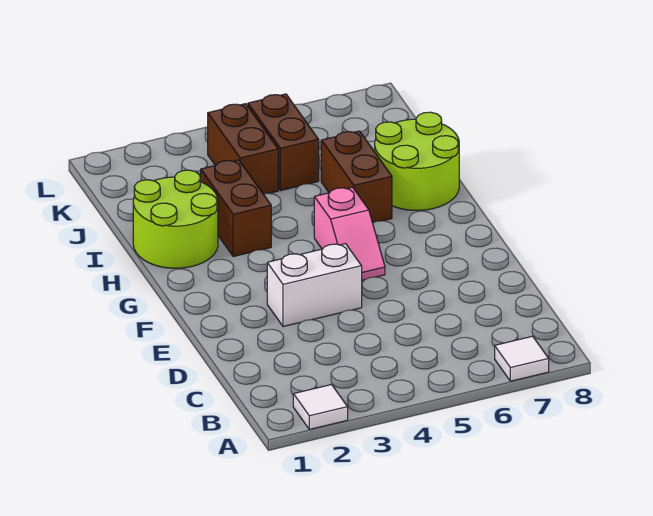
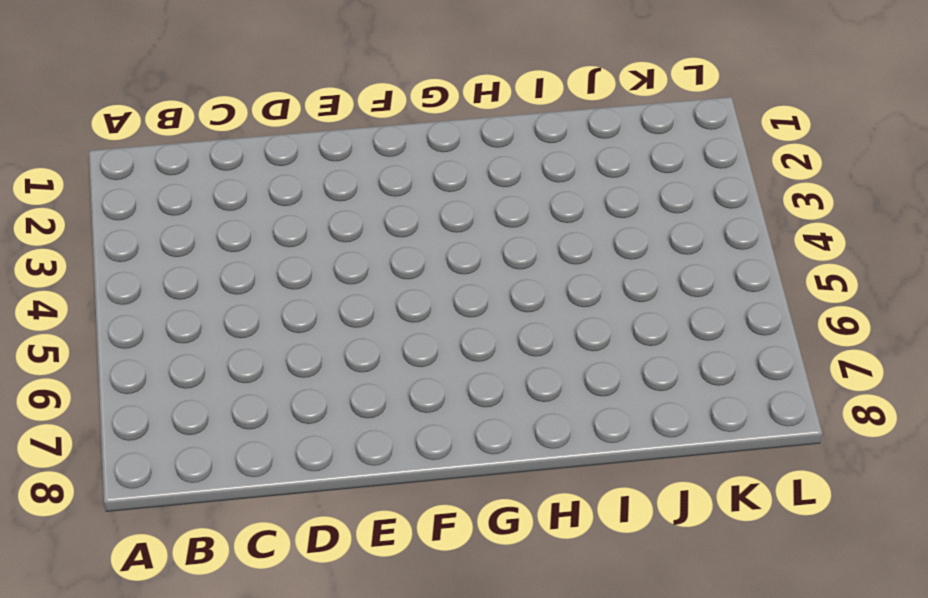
none -> white 1x1 tile [293,385,348,429]
none -> white 1x1 tile [495,336,549,381]

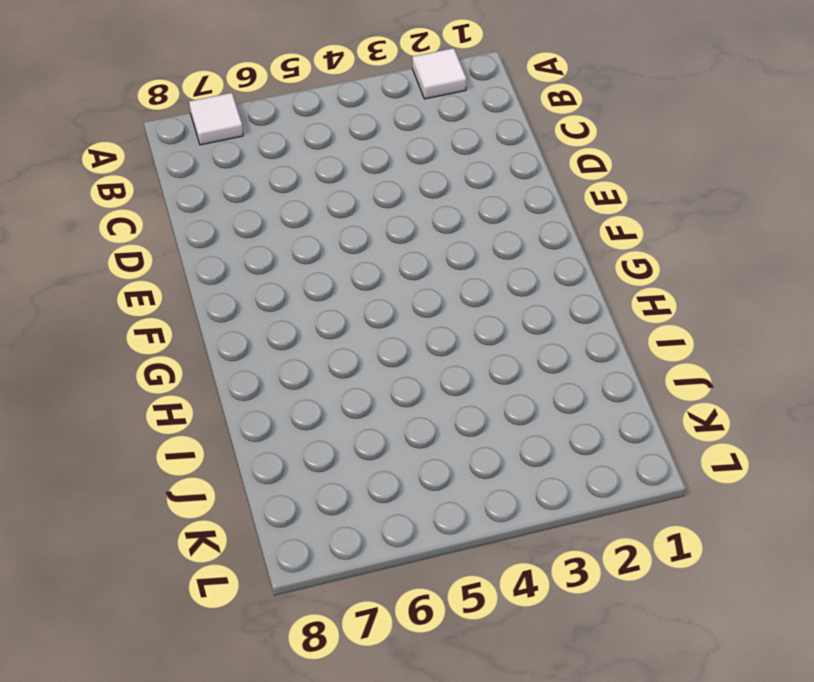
none -> white 1x2 brick [267,244,362,327]
none -> pink 1x2 slope [314,187,385,280]

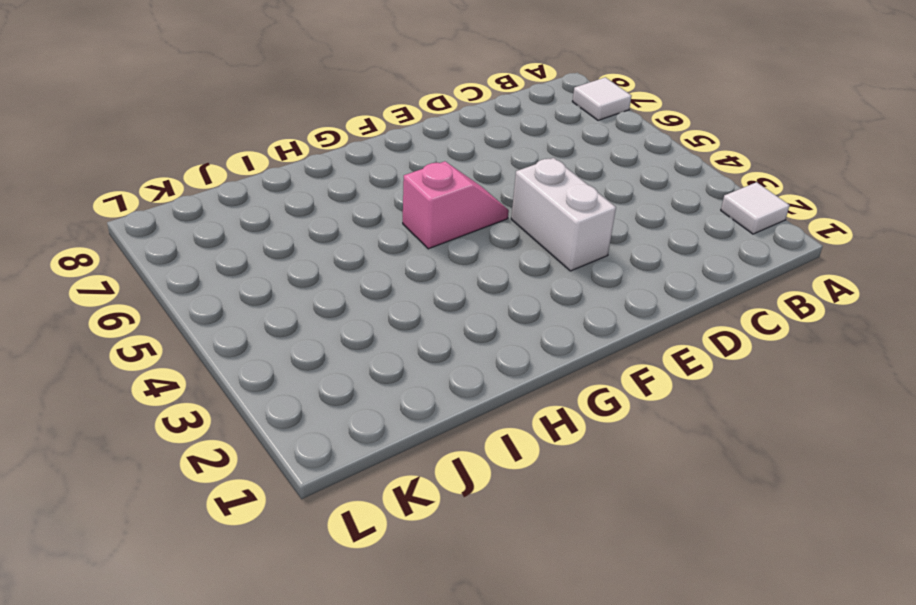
none -> lime 2x2 round brick [133,170,218,268]
none -> brown 1x2 brick [200,160,271,257]

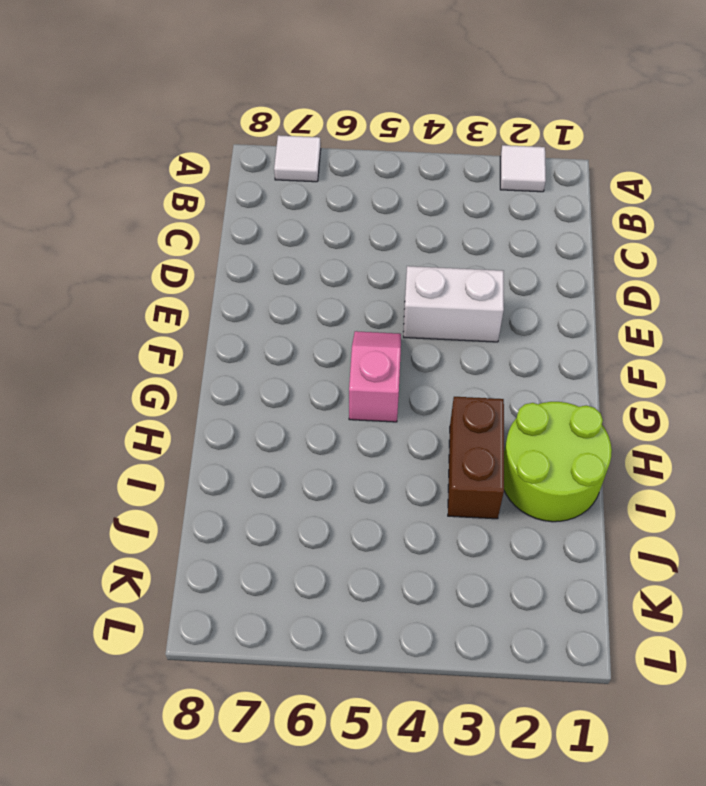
none -> brown 1x2 brick [321,131,392,223]
none -> lime 2x2 round brick [375,112,459,210]

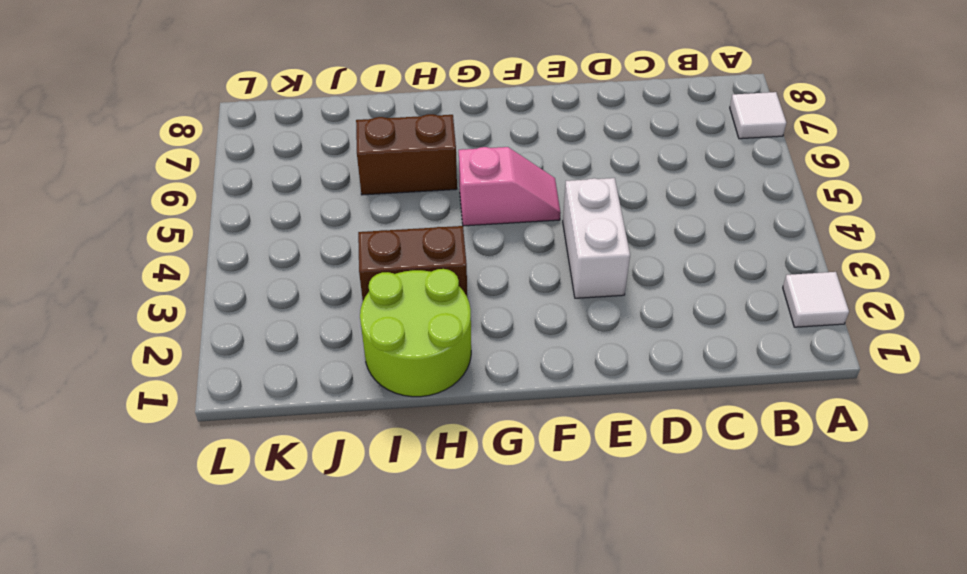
none -> lime 2x2 round brick [375,112,459,210]
none -> brown 1x2 brick [208,104,278,194]

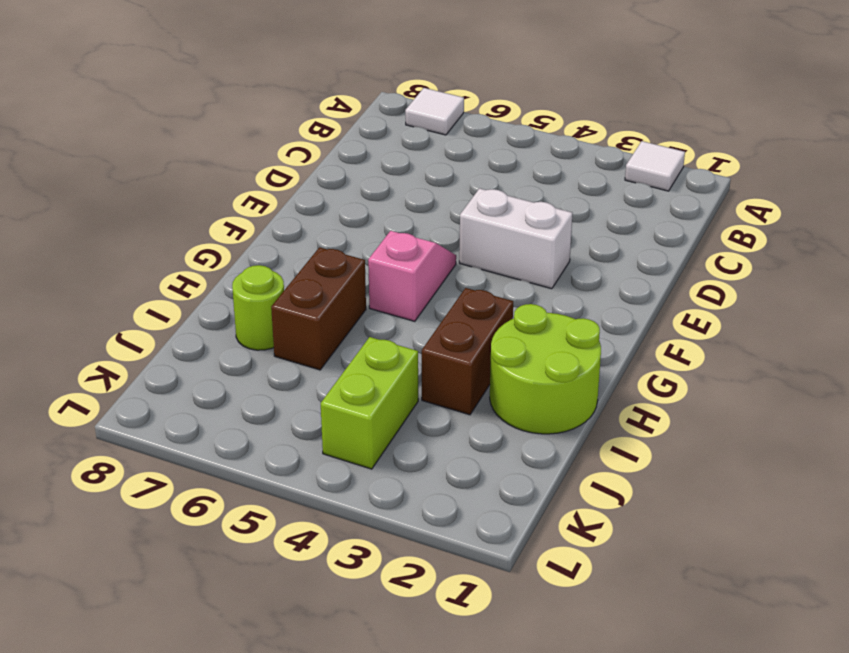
lime 1x1 round brick [232,265,284,350] -> lime 2x2 round brick [375,112,459,210]
lime 1x2 brick [321,337,418,469] -> brown 1x2 brick [208,104,278,194]
none -> brown 1x2 brick [248,94,319,191]

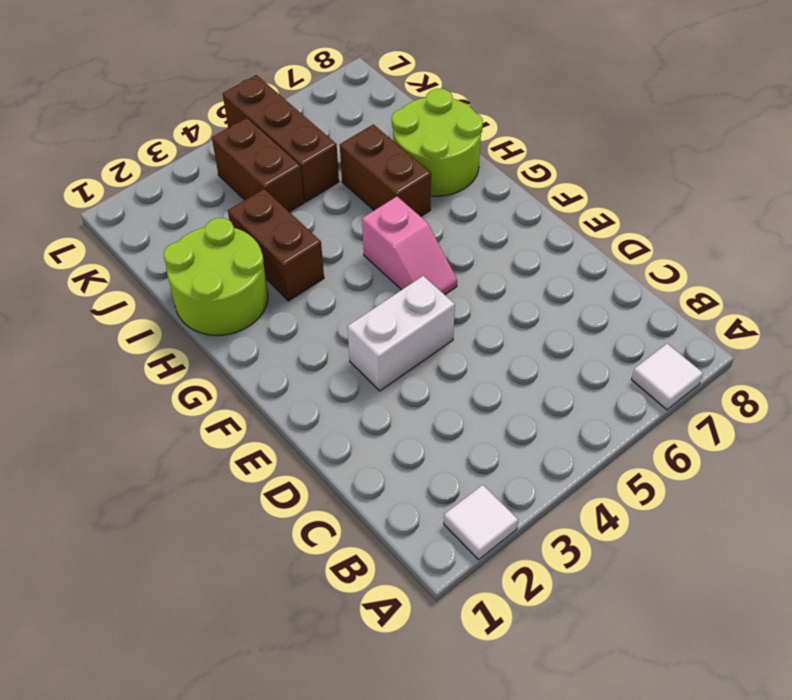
brown 1x3 brick [223,75,339,202] -> brown 1x2 brick [248,94,319,191]

